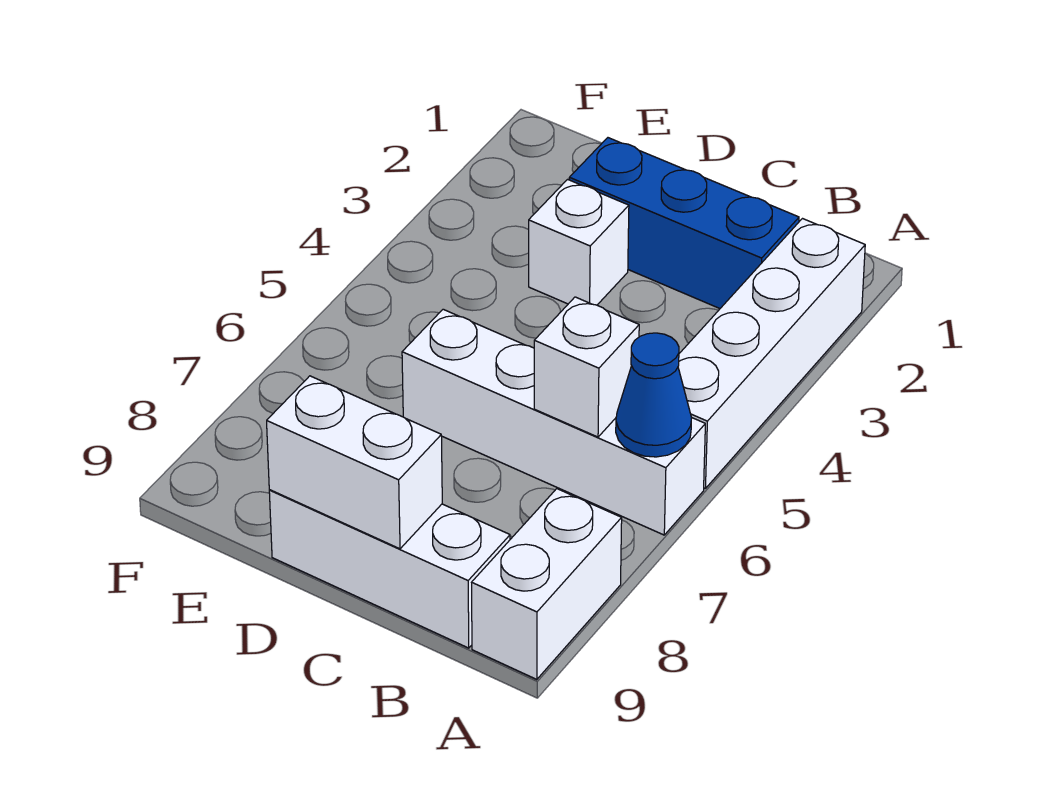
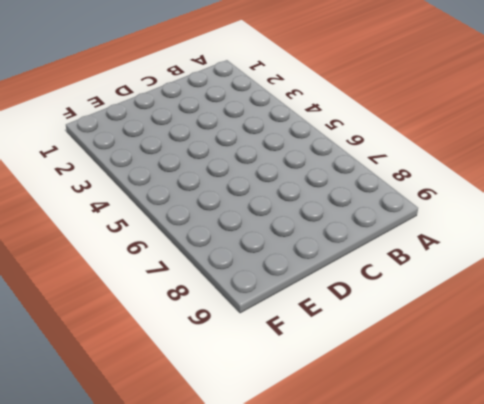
none -> white 1x4 brick [678,219,865,488]
none -> white 1x4 brick [402,309,705,535]

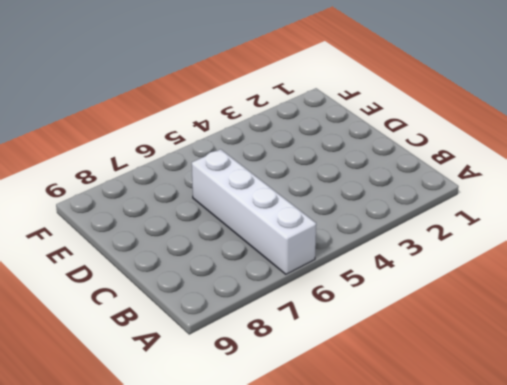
none -> white 1x4 brick [678,219,865,488]
none -> white 1x2 brick [472,489,622,679]

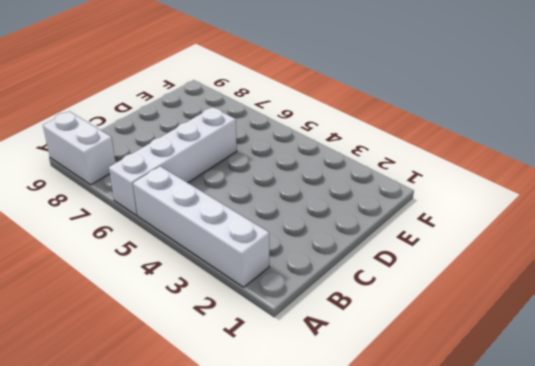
none -> blue 1x3 brick [569,138,799,308]
none -> white 1x3 brick [269,490,510,648]

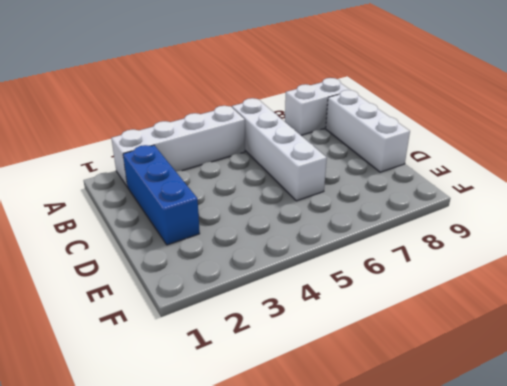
none -> white 1x1 brick [529,179,629,305]
none -> blue 1x1 cone [616,333,692,457]

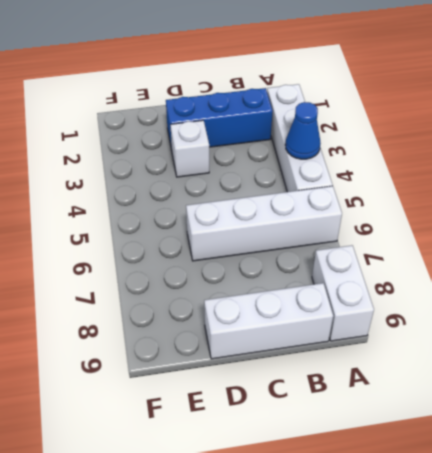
blue 1x1 cone [285,102,321,159] -> blue 1x1 cone moved to [616,333,692,457]
none -> white 1x1 brick [534,297,639,437]
none -> white 1x2 brick [267,376,442,549]

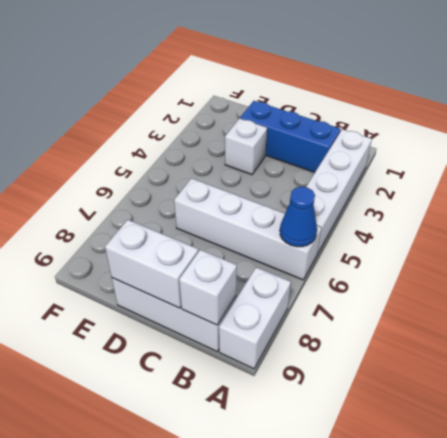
white 1x1 brick [179,250,237,325] -> white 1x1 brick moved to [534,297,639,437]

